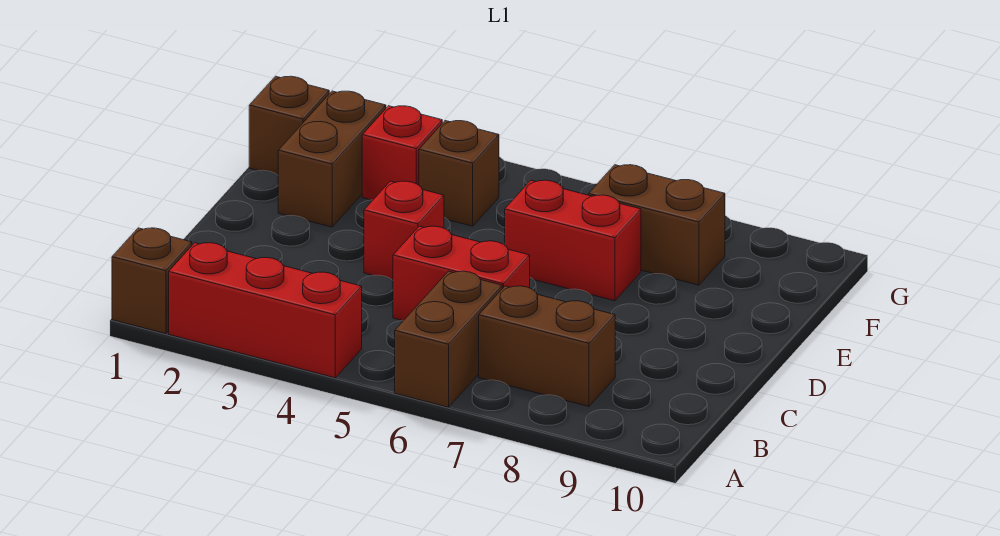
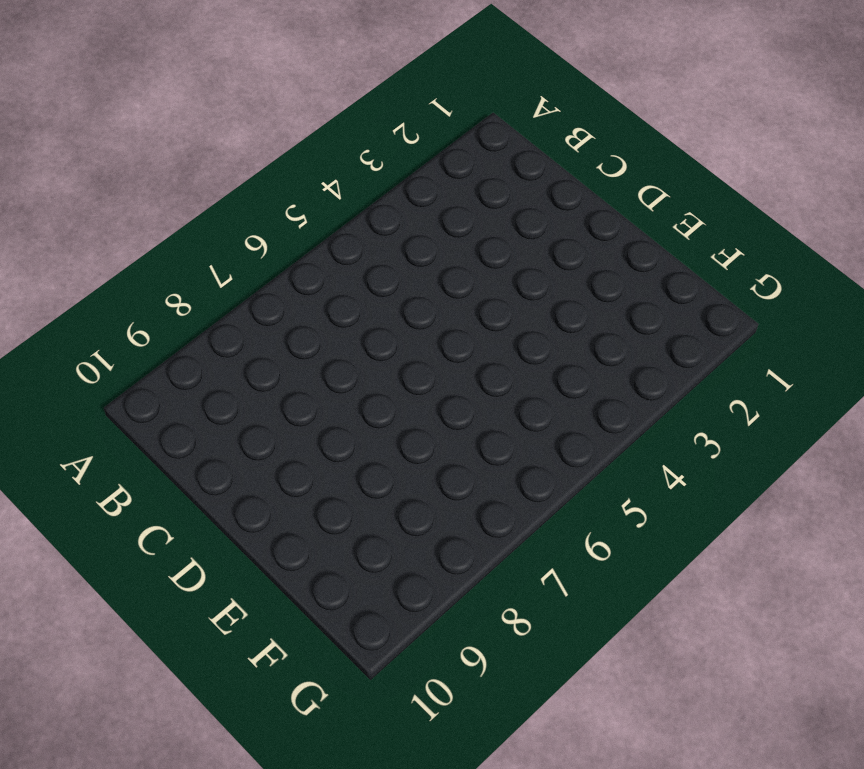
none -> brown 1x1 brick [112,228,192,334]
none -> red 1x3 brick [169,243,362,378]
none -> brown 1x2 brick [395,271,502,407]

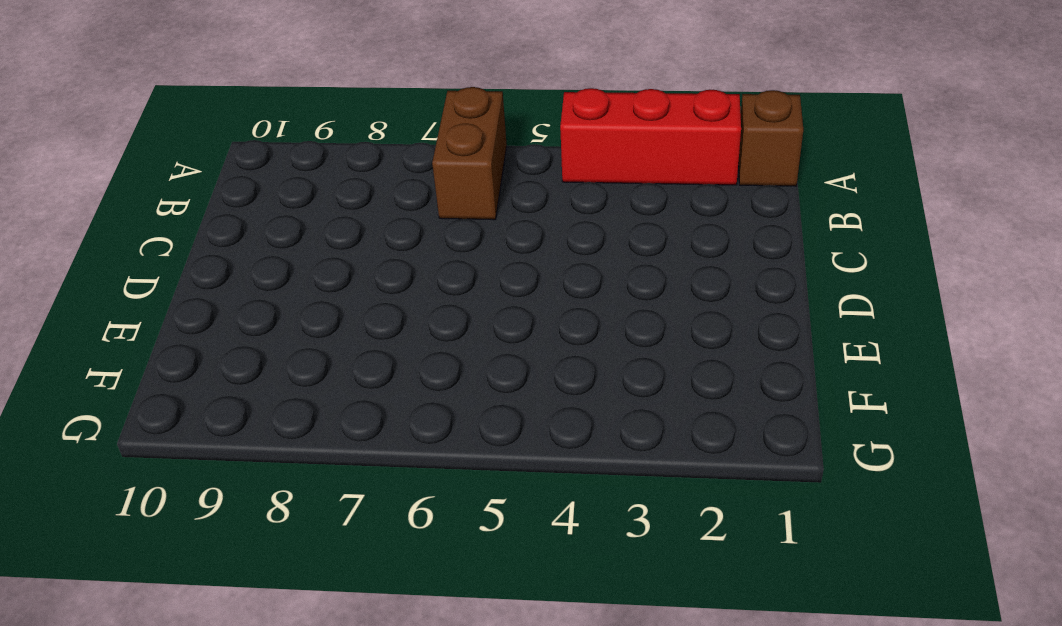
none -> brown 1x2 brick [479,286,615,406]
none -> red 1x2 brick [393,226,530,320]
none -> red 1x1 brick [364,181,444,280]

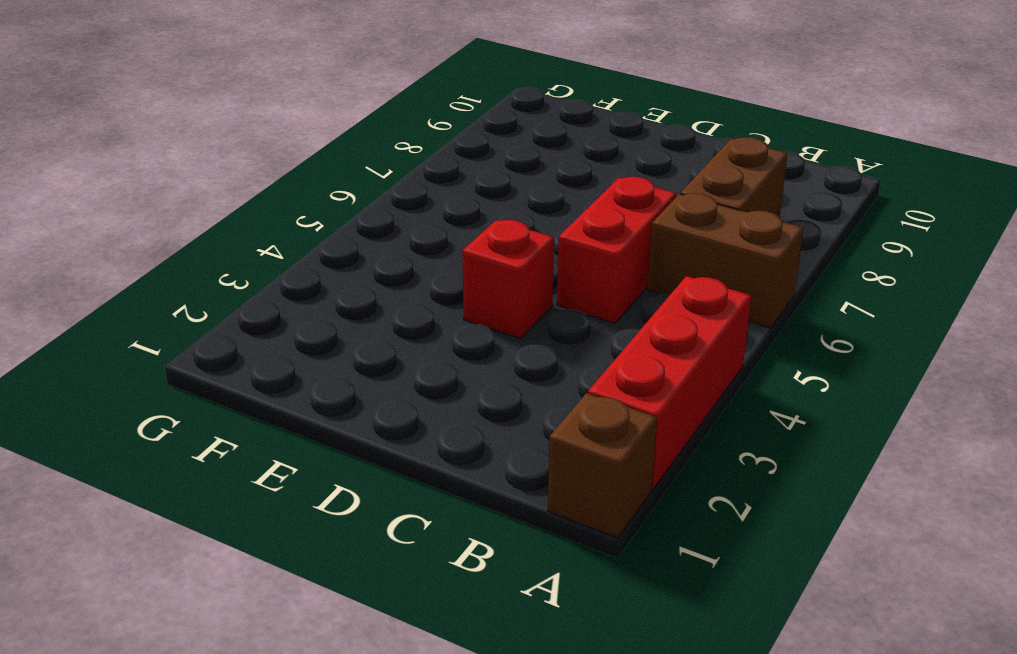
none -> brown 1x2 brick [278,91,386,227]
none -> red 1x2 brick [505,180,641,301]
none -> brown 1x1 brick [249,76,329,175]

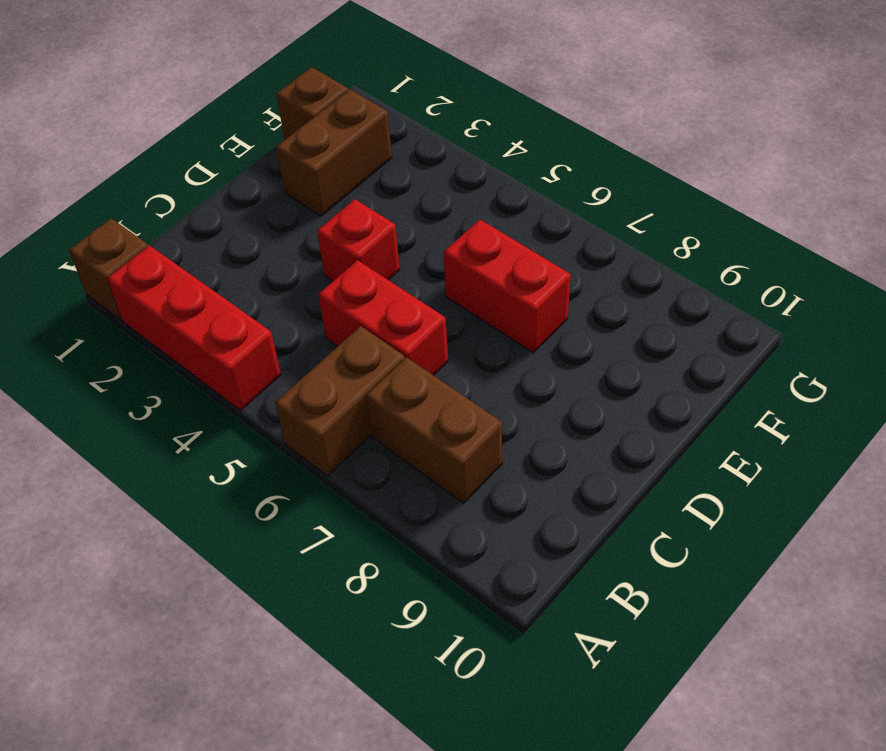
none -> red 1x1 brick [362,106,442,200]
none -> brown 1x1 brick [419,121,499,226]
none -> brown 1x2 brick [589,165,725,285]

